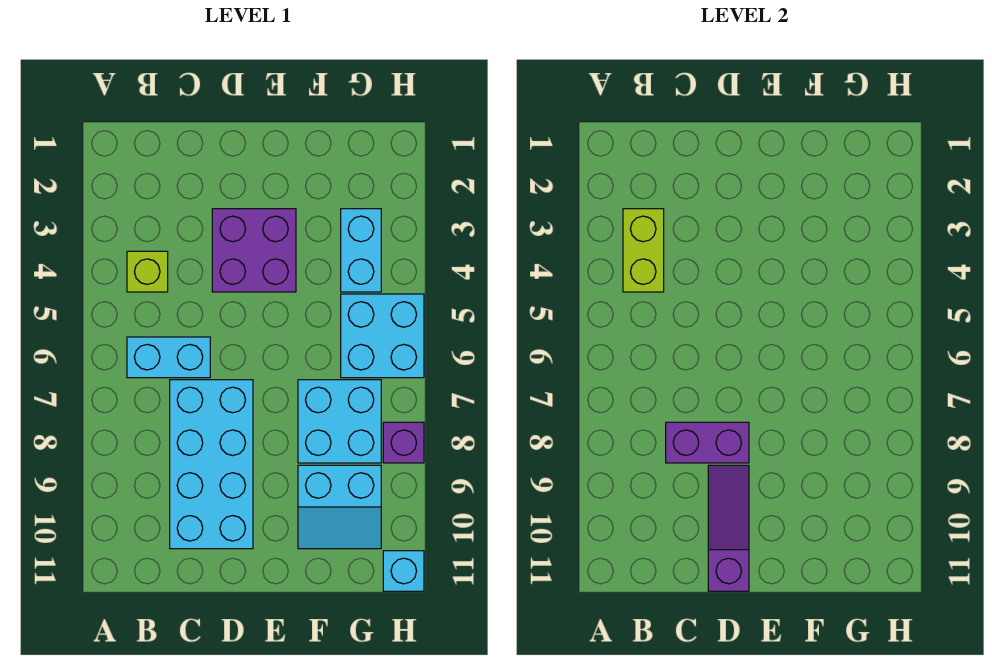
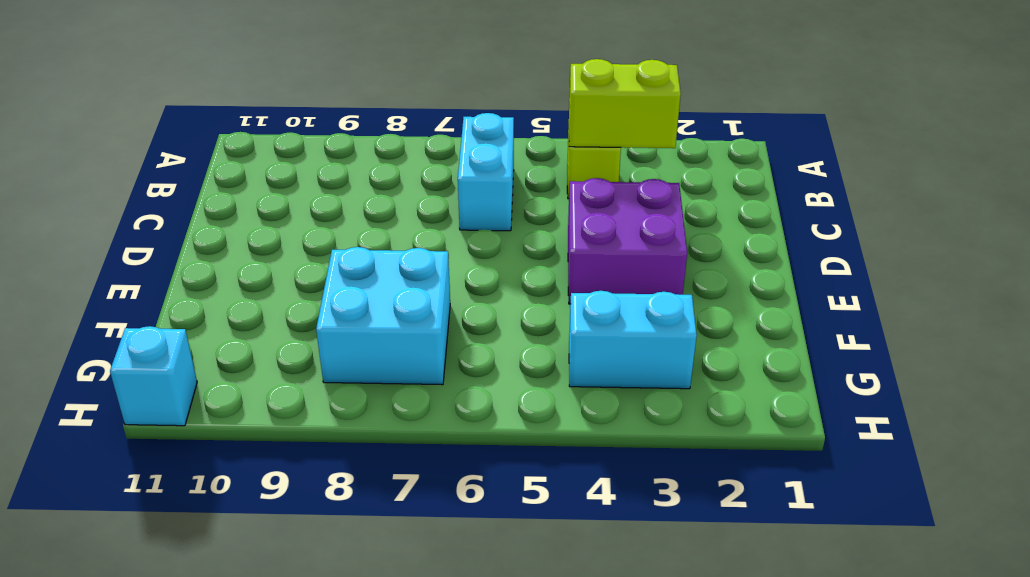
none -> cyan 2x4 brick [170,380,253,549]
none -> cyan 2x2 slope [298,465,381,549]
none -> cyan 2x2 brick [341,294,424,378]

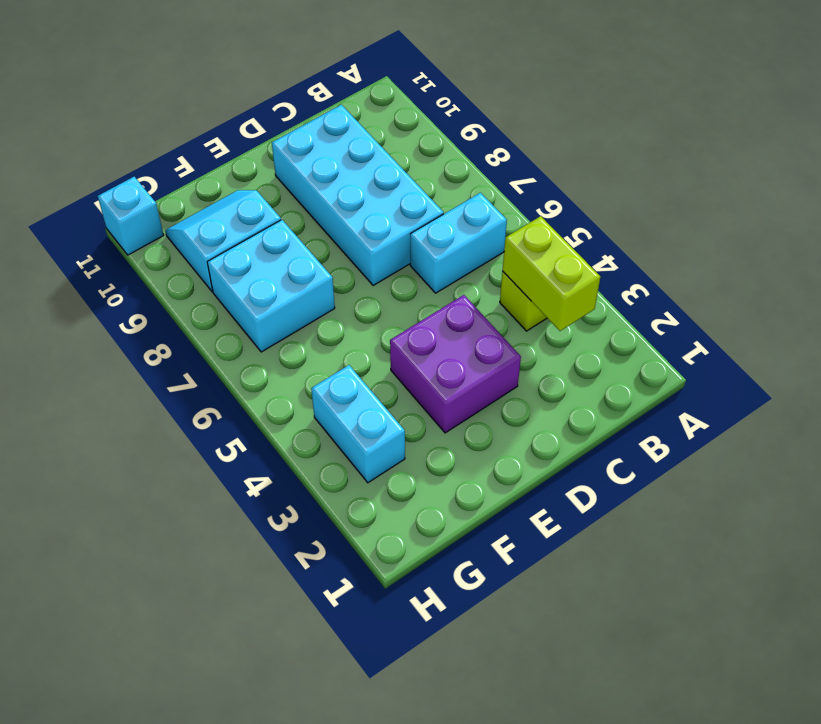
none -> cyan 2x2 brick [341,294,424,378]
none -> purple 1x1 brick [383,422,424,463]
none -> purple 1x2 brick [666,422,749,463]

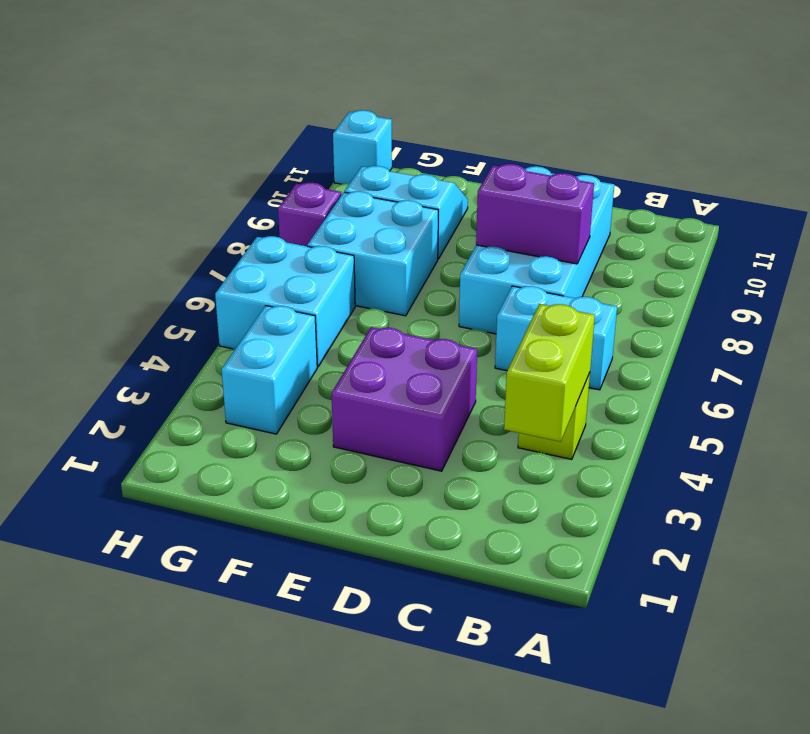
none -> purple 1x3 slope [708,465,749,591]

